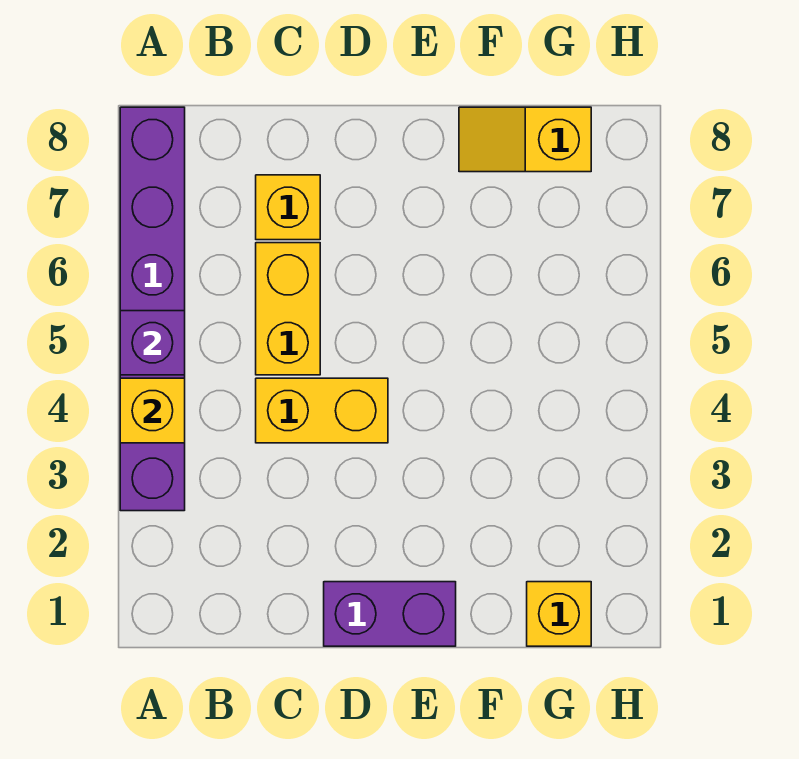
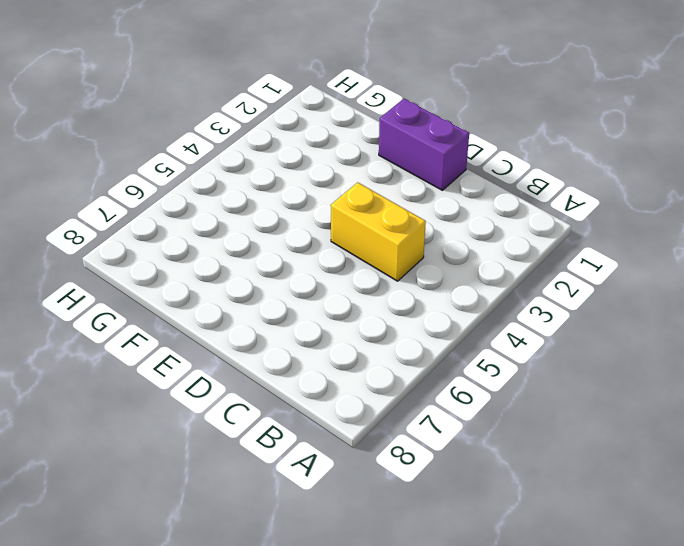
none -> purple 1x6 brick [120,107,185,511]
none -> yellow 1x2 brick [256,243,320,375]

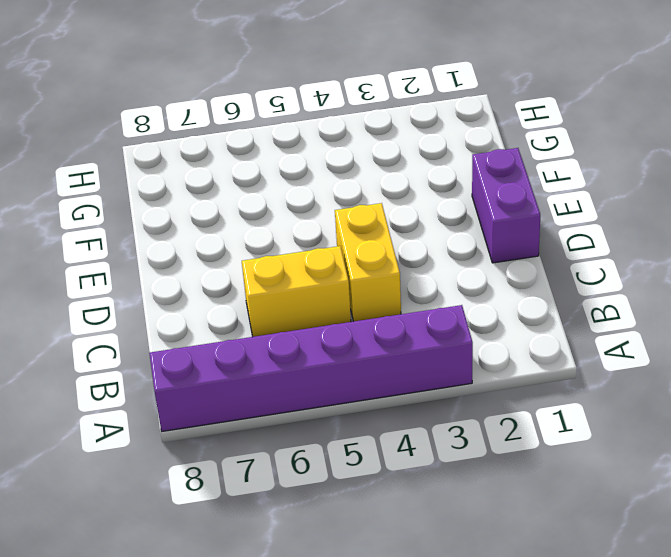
none -> yellow 1x1 brick [256,175,320,240]
none -> yellow 1x2 slope [459,107,591,172]

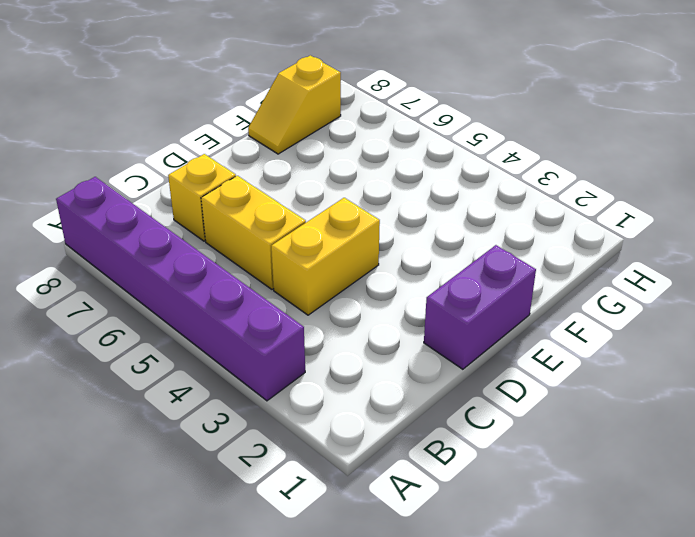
none -> yellow 1x1 brick [527,582,591,646]
none -> yellow 1x1 brick [120,378,185,443]

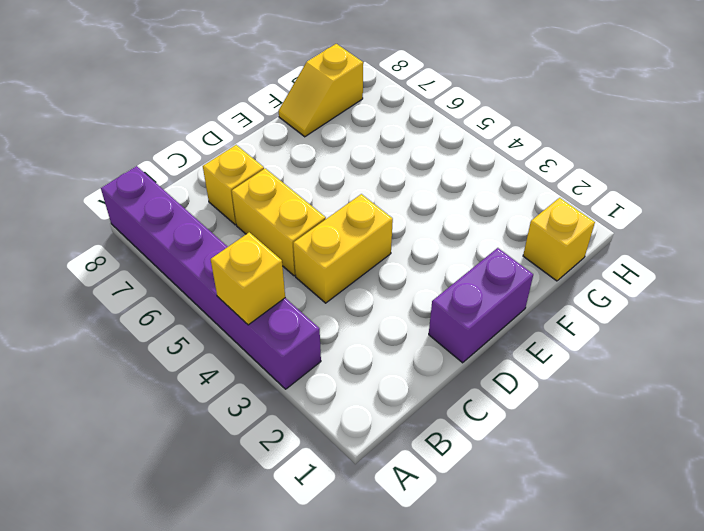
none -> purple 1x1 brick [120,311,185,375]

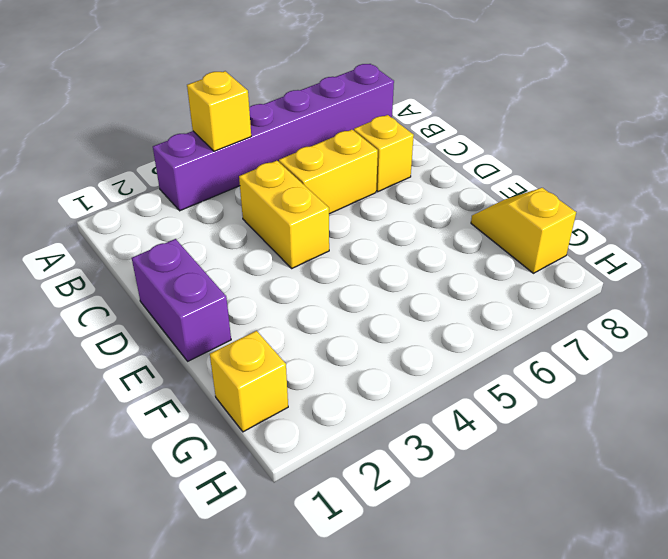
none -> purple 1x1 brick [120,311,185,375]

